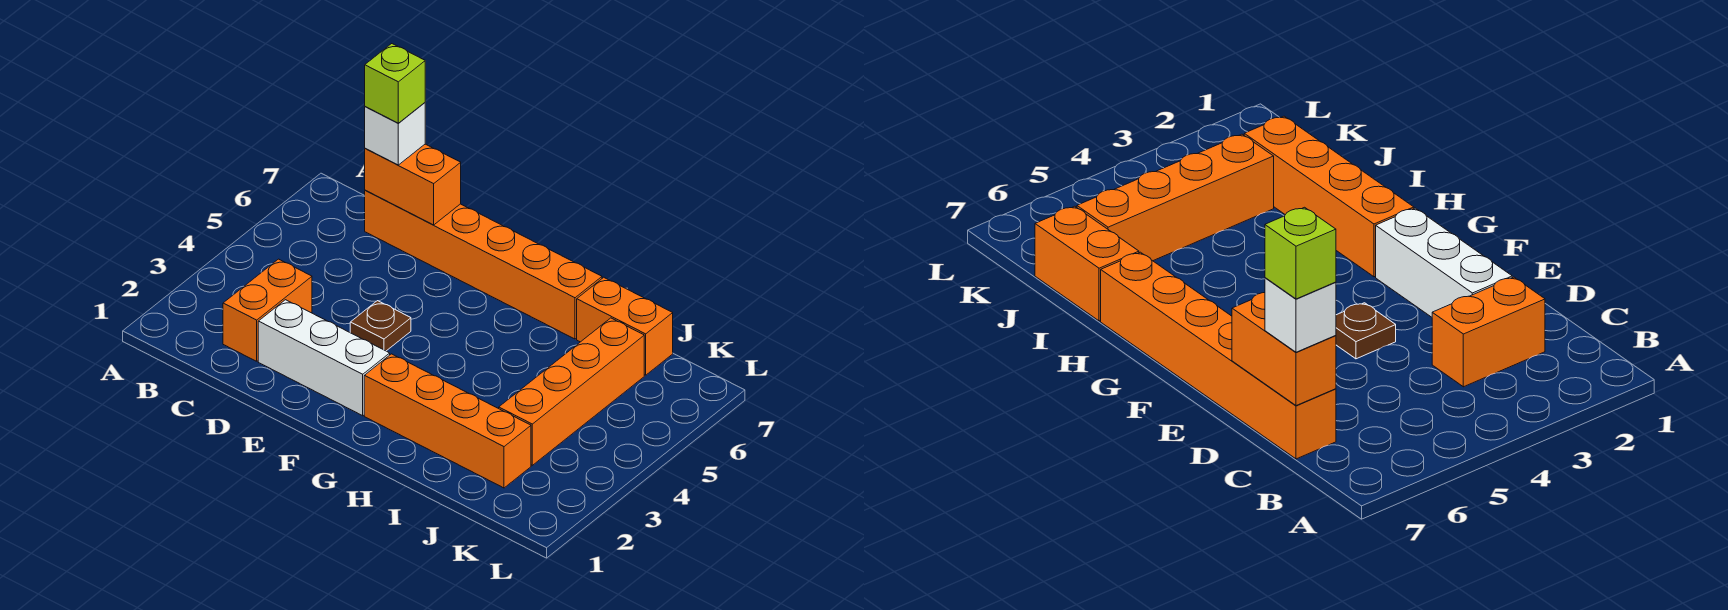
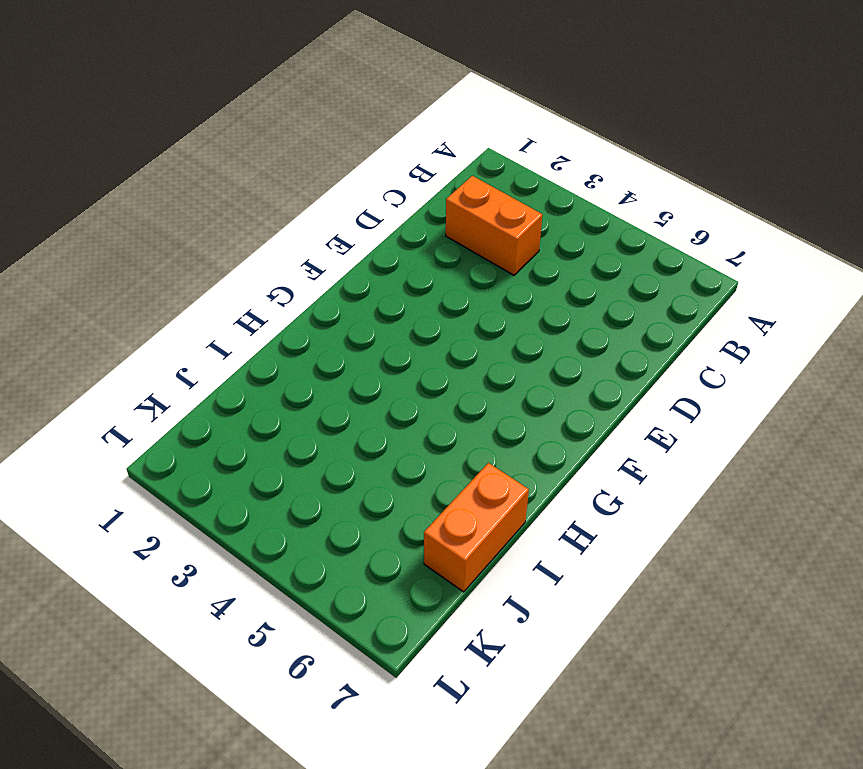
none -> orange 1x6 brick [365,190,602,339]
none -> white 1x3 brick [258,300,390,416]

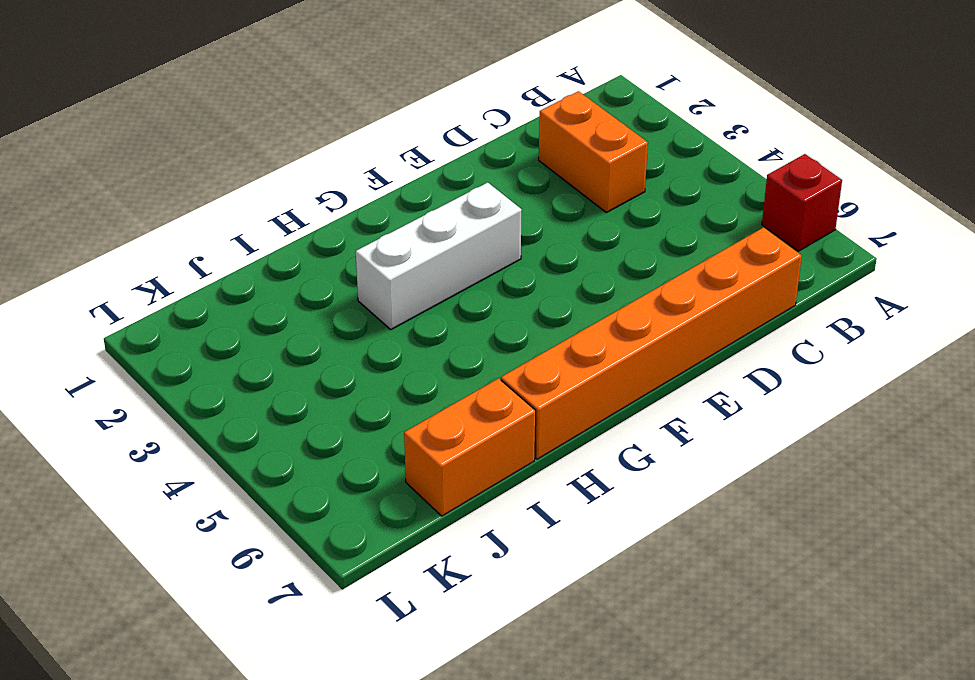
red 1x1 brick [762,154,842,251] -> none
white 1x3 brick [356,182,522,329] -> white 1x3 brick moved to [258,300,390,416]
none -> brown 1x1 plate [350,301,411,351]
none -> orange 1x4 brick [364,354,531,488]

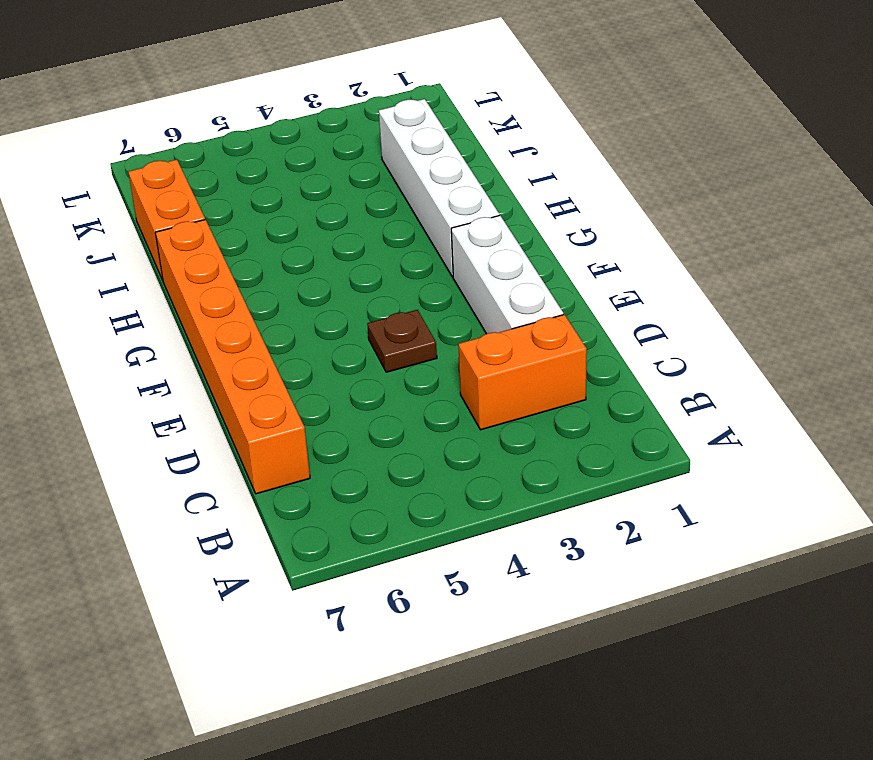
white 1x4 brick [379,99,499,277] -> orange 1x4 brick [364,354,531,488]
none -> orange 1x4 brick [499,318,644,465]
none -> orange 1x2 brick [365,144,461,225]

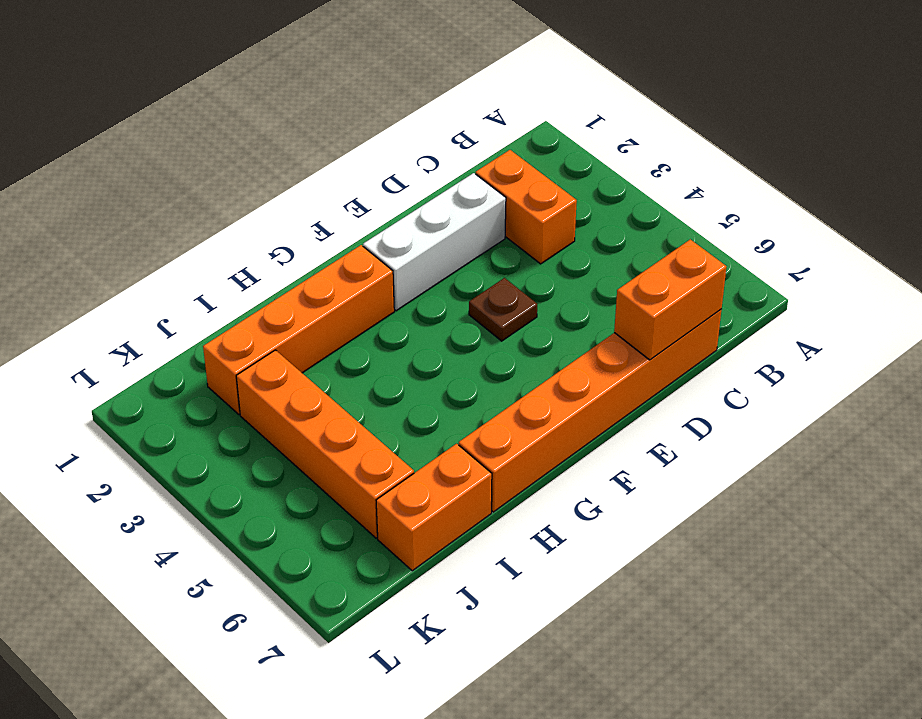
none -> white 1x1 brick [365,103,425,165]
none -> lime 1x1 brick [365,44,425,123]

